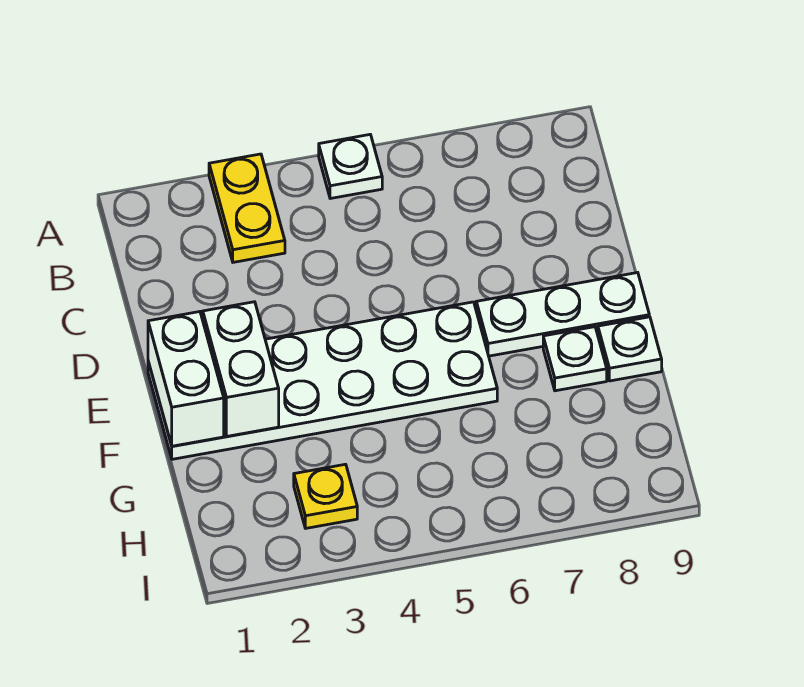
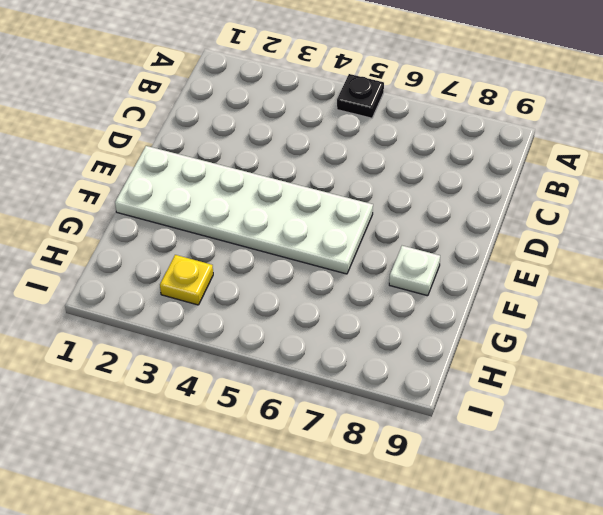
black 1x1 plate [337,74,384,118] -> white 1x1 plate [319,135,382,199]
none -> yellow 1x2 plate [209,154,285,262]
none -> white 1x3 plate [476,273,649,356]

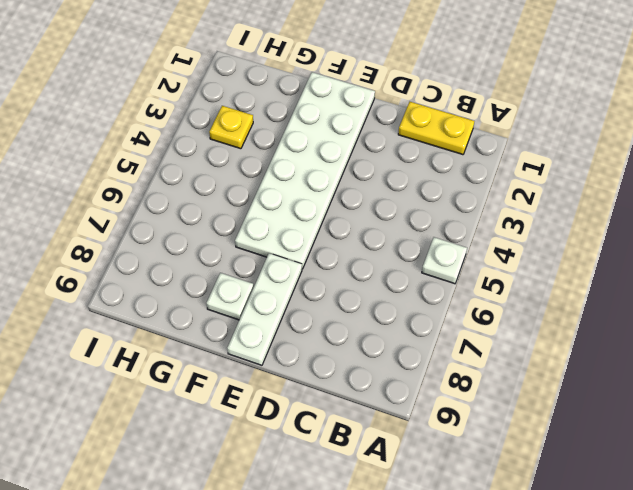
yellow 1x2 plate [398,102,474,155] -> yellow 1x2 plate moved to [209,154,285,262]
none -> white 1x1 plate [598,317,662,381]
none -> white 1x2 brick [148,312,224,446]

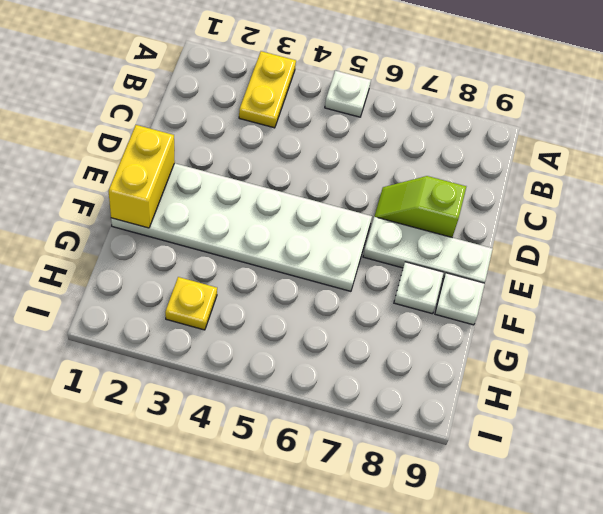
lime 1x2 slope [374,176,466,237] -> none
yellow 1x2 brick [109,125,175,228] -> white 1x2 brick [148,312,224,446]
none -> white 1x2 brick [203,302,279,436]

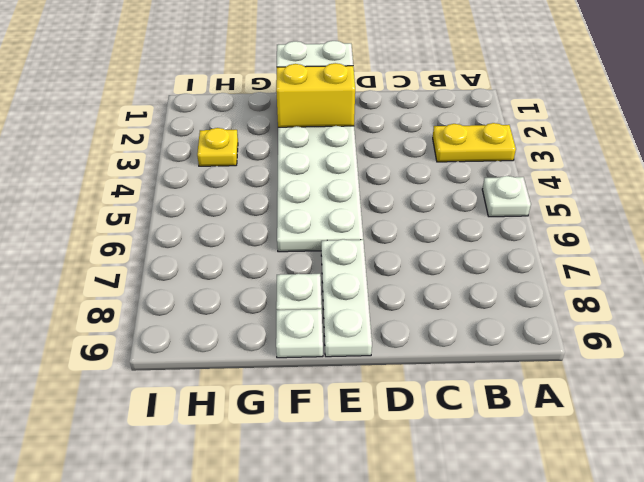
yellow 1x2 brick [276,63,355,127] -> white 1x2 brick [203,302,279,436]

